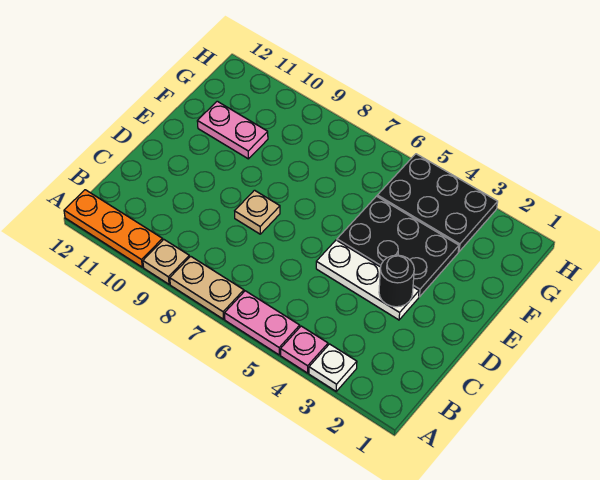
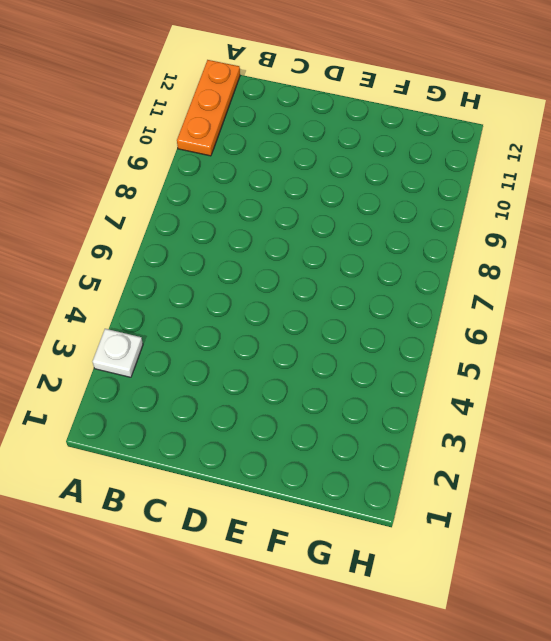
none -> pink 1x1 plate [281,326,328,373]
none -> pink 1x2 plate [225,291,300,355]
none -> tan 1x2 plate [170,256,244,319]

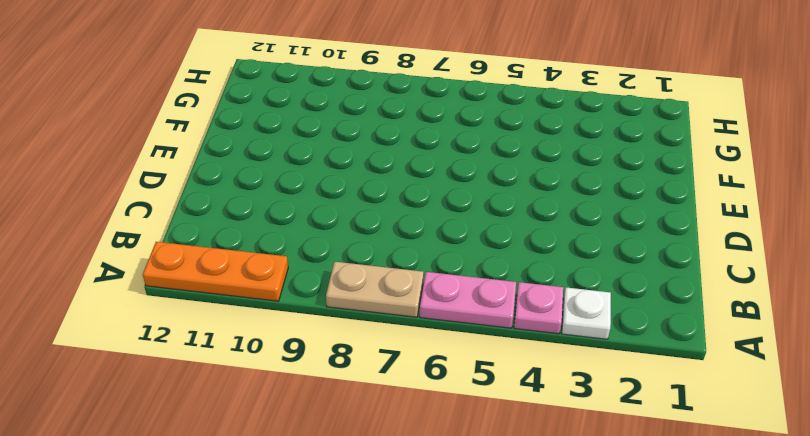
none -> tan 1x1 plate [143,239,189,284]
none -> white 1x3 plate [316,240,419,320]
none -> tan 1x1 plate [235,190,280,234]

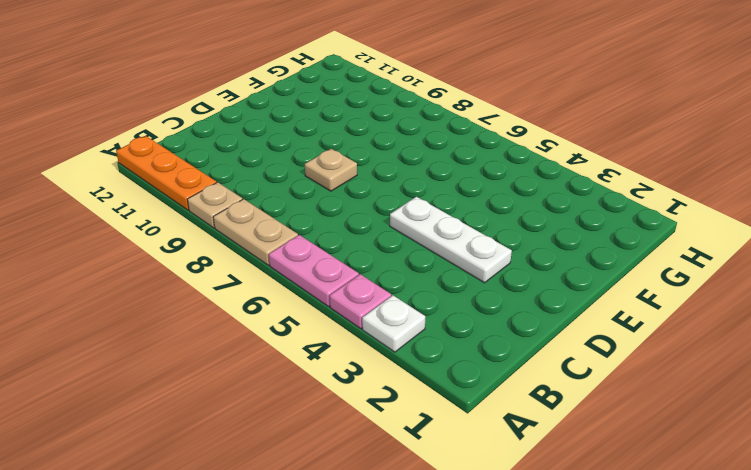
none -> black 2x3 plate [337,196,459,297]
none -> pink 1x2 plate [197,101,268,159]
none -> black 2x3 plate [377,154,498,252]

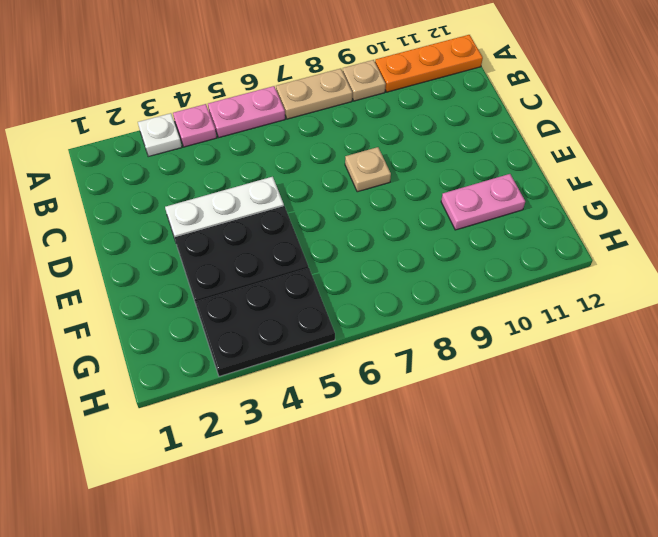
none -> black 1x1 round brick [379,255,414,307]

